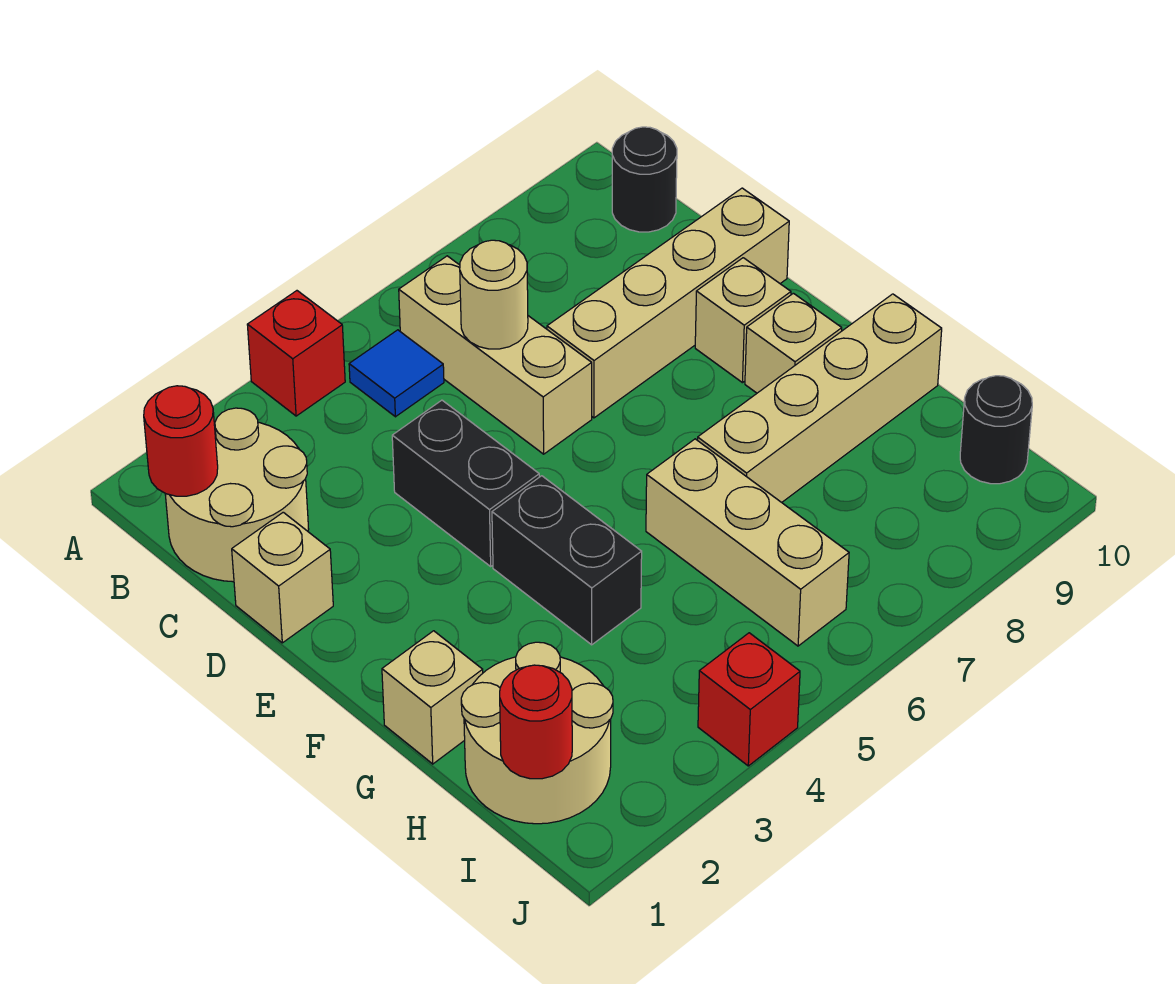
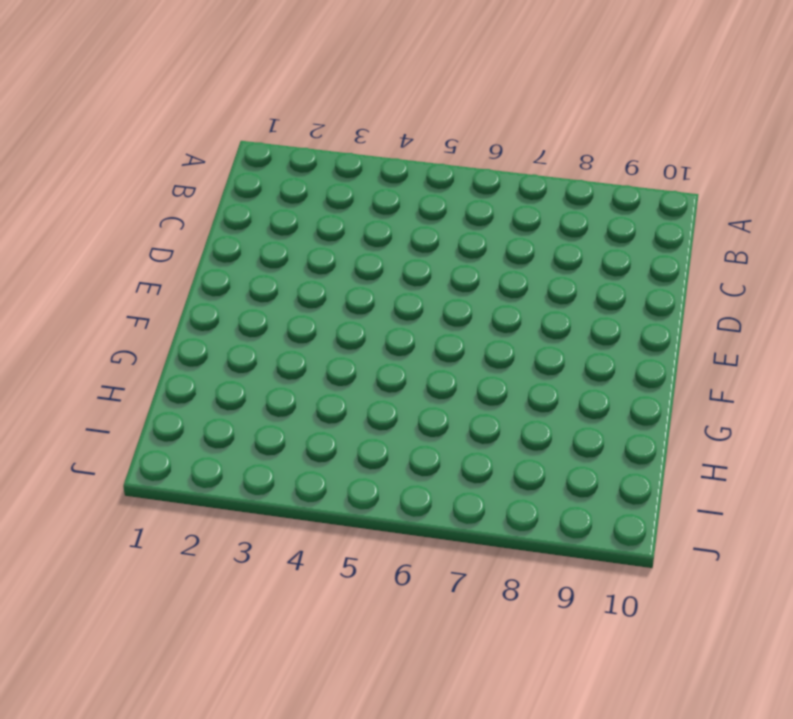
none -> red 1x1 brick [247,291,345,416]
none -> tan 2x2 round brick [165,408,309,582]
none -> blue 1x1 tile [349,330,444,417]

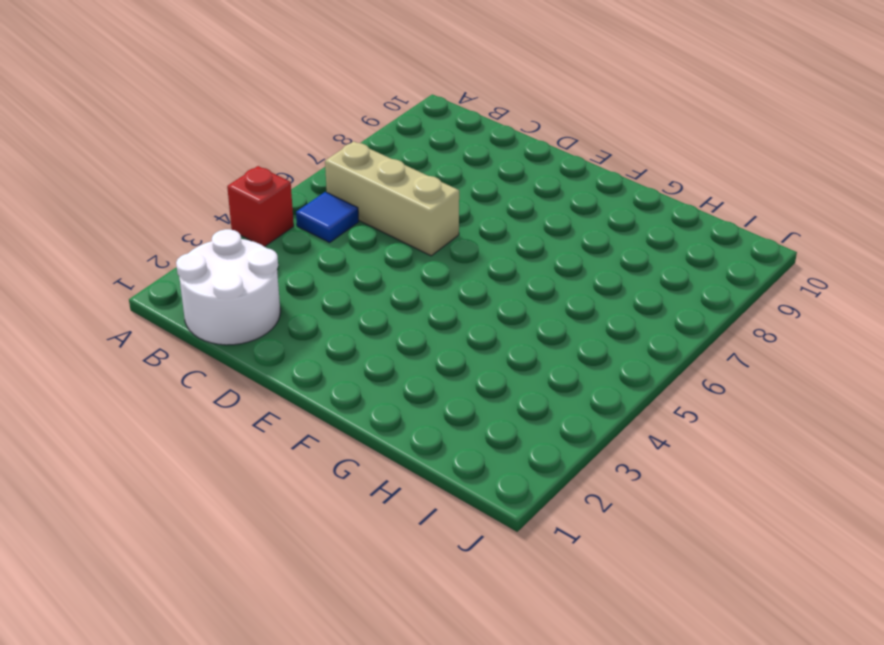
white 2x2 round brick [176,229,280,345] -> tan 2x2 round brick [165,408,309,582]
none -> black 1x1 round brick [612,127,677,232]
none -> tan 1x1 brick [232,512,333,643]
none -> black 1x2 brick [392,400,539,566]

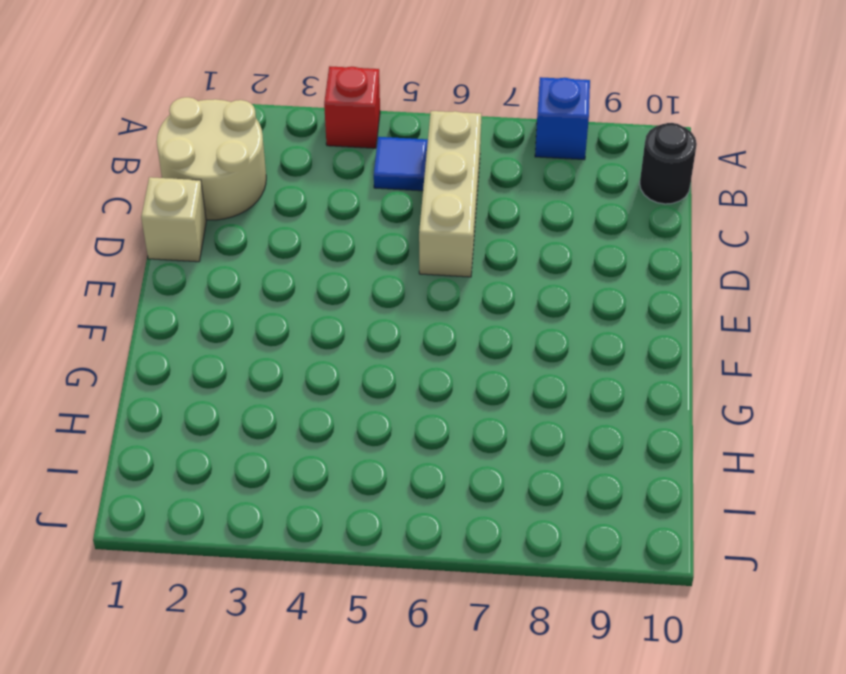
blue 1x1 brick [535,77,590,160] -> none
none -> black 1x2 brick [392,400,539,566]
none -> tan 1x4 brick [547,188,789,418]
none -> tan 1x1 brick [695,258,791,383]

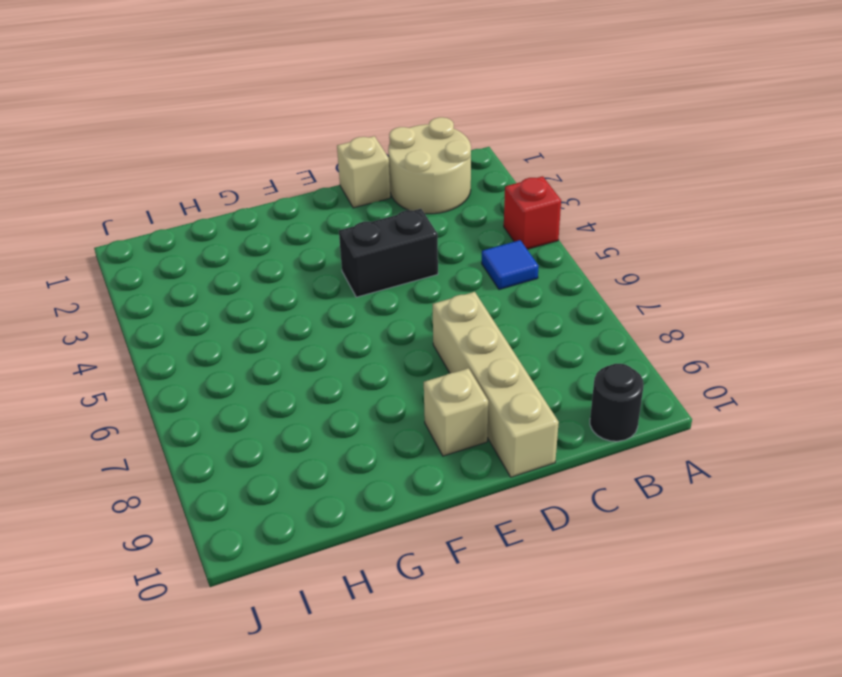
none -> tan 1x3 brick [399,256,592,454]
none -> black 1x2 brick [492,476,642,645]
none -> tan 1x1 brick [745,293,842,393]

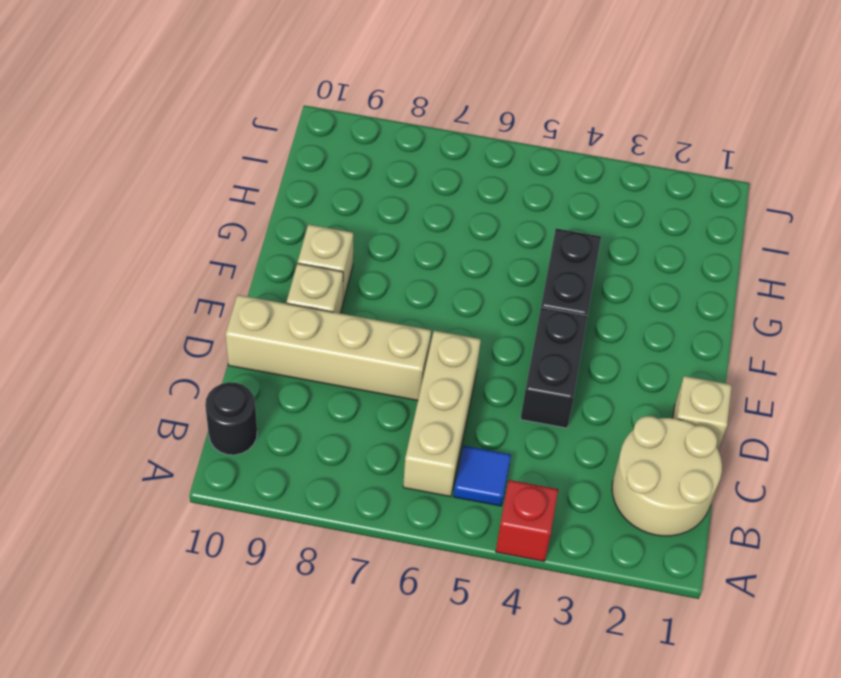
none -> tan 1x1 brick [382,631,483,764]
none -> tan 1x3 brick [646,439,849,646]
none -> tan 1x4 brick [698,294,942,502]

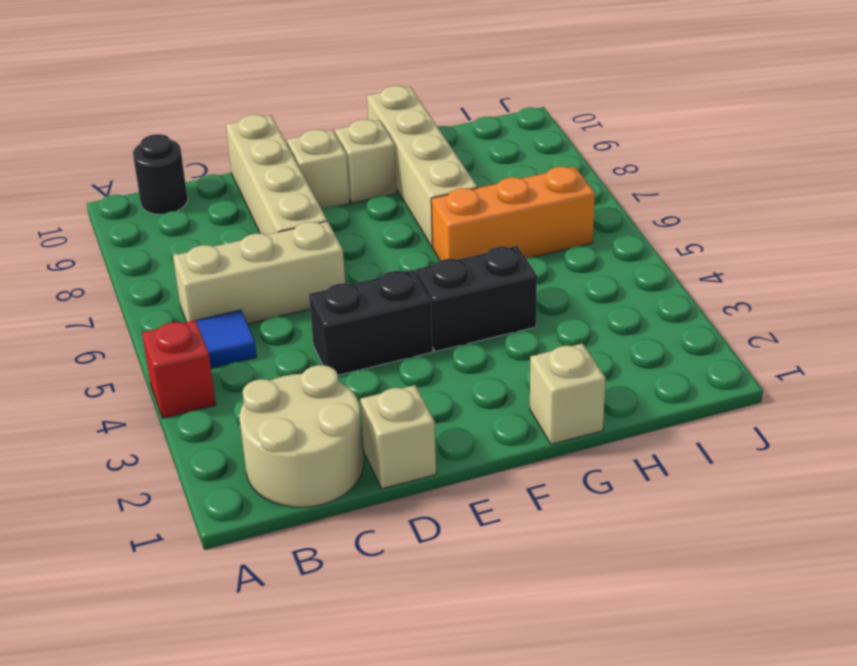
orange 1x3 brick [431,167,595,261] -> tan 1x3 brick [646,439,849,646]
none -> tan 2x2 round brick [461,642,613,824]
none -> black 1x1 round brick [960,376,1032,484]
none -> red 1x1 brick [698,633,800,766]

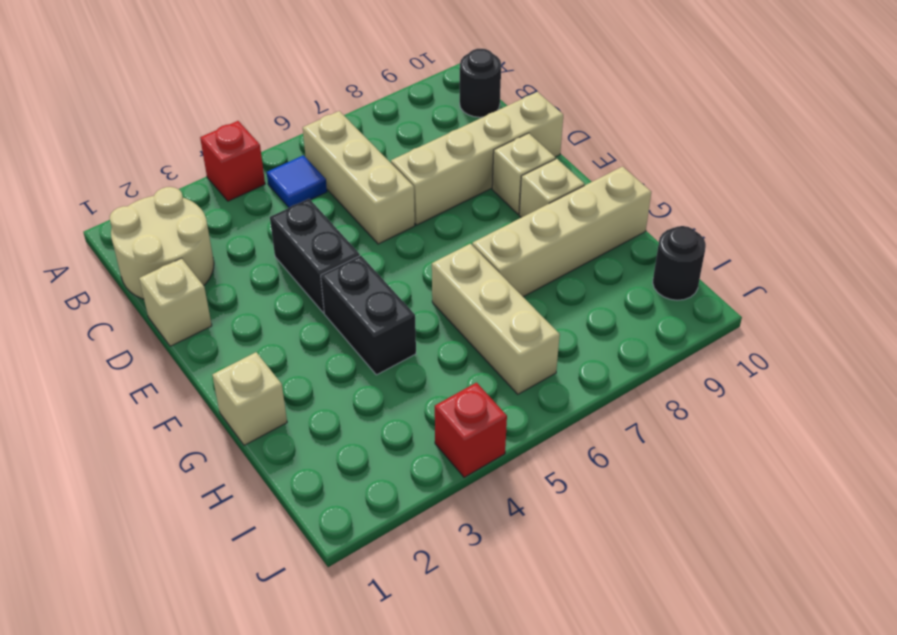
none -> tan 2x2 round brick [461,642,613,824]
none -> red 1x1 round brick [144,386,218,496]
none -> tan 1x1 round brick [460,240,528,349]

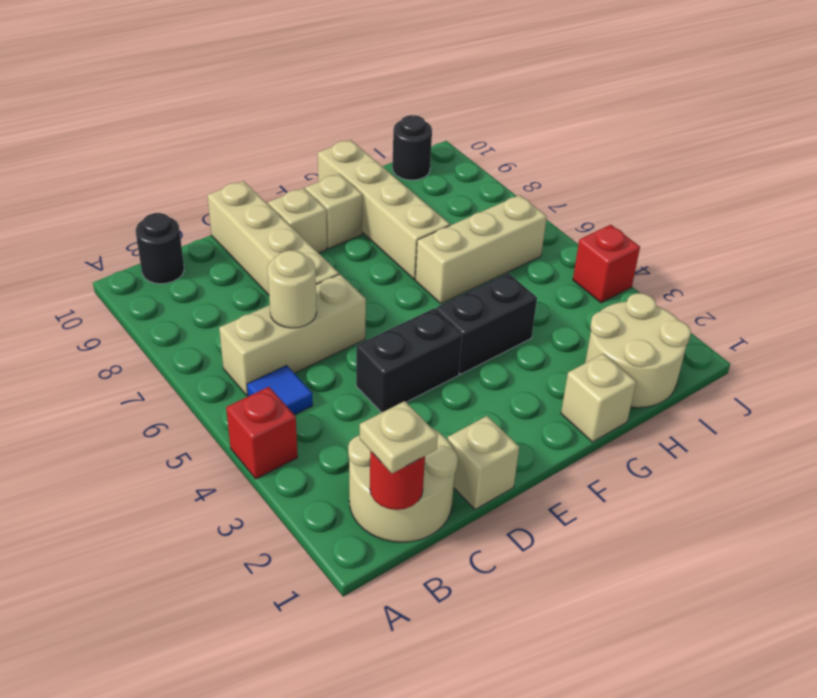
tan 1x1 plate [360,401,438,473] -> none
none -> red 1x1 round brick [500,665,572,779]

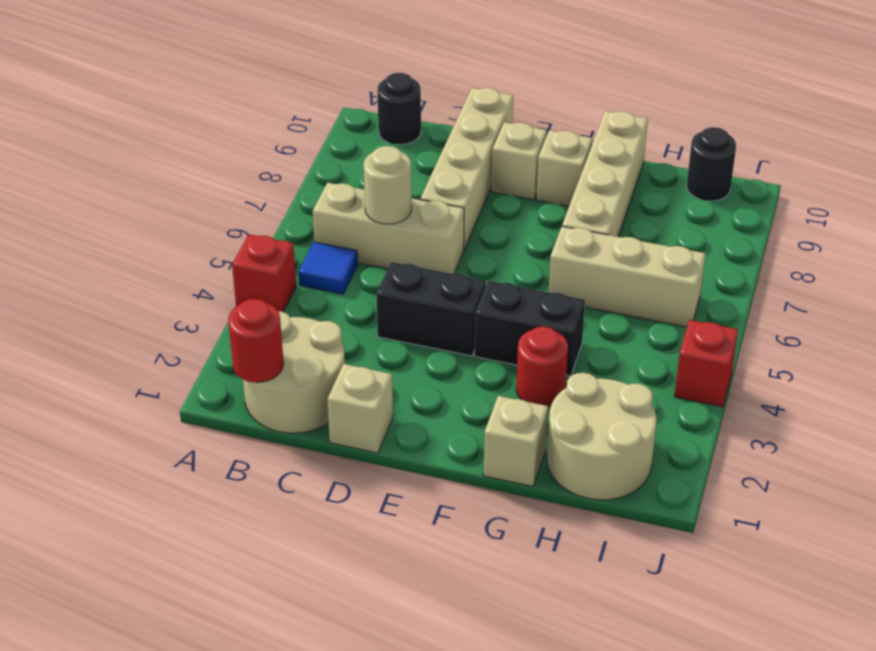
red 1x1 round brick [516,327,568,406] -> red 1x1 round brick moved to [500,665,572,779]

